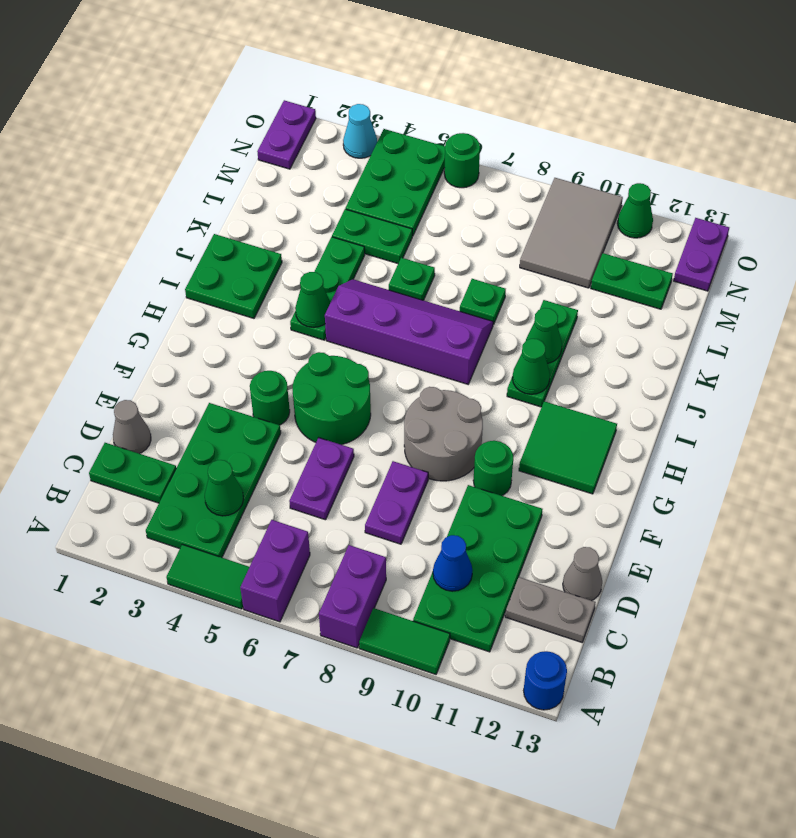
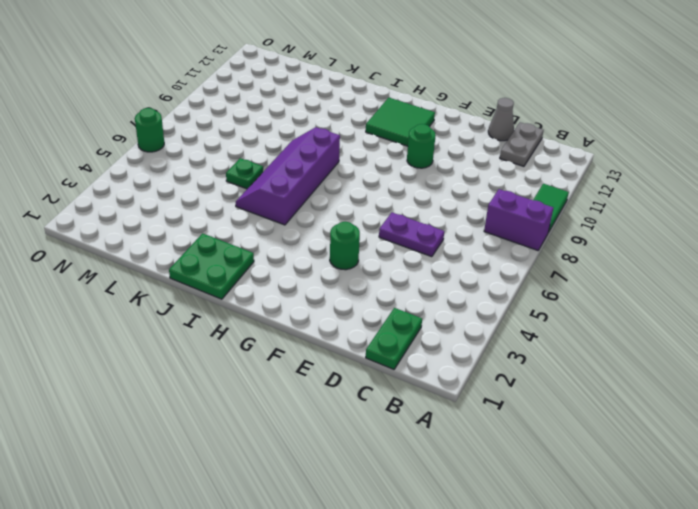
none -> green 1x2 tile [166,544,249,609]
none -> purple 1x2 brick [240,520,310,622]
none -> blue 1x1 round brick [524,651,567,710]
none -> green 2x4 plate [146,403,281,557]

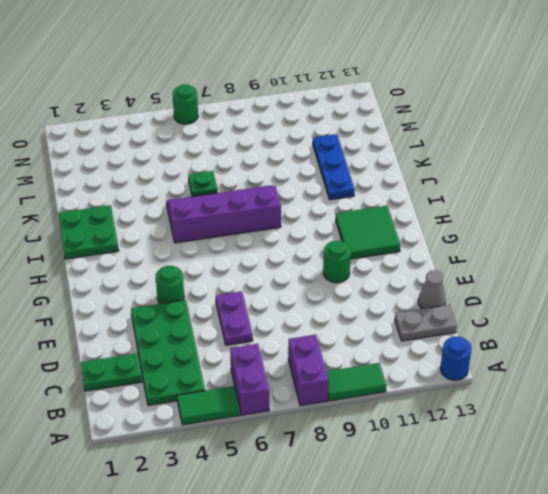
blue 1x3 plate [313,134,355,200] -> none
none -> green 2x4 plate [413,485,542,652]
none -> grey 1x1 cone [113,400,151,454]
none -> purple 1x2 plate [365,461,428,544]
none -> green 2x2 round brick [293,352,371,445]

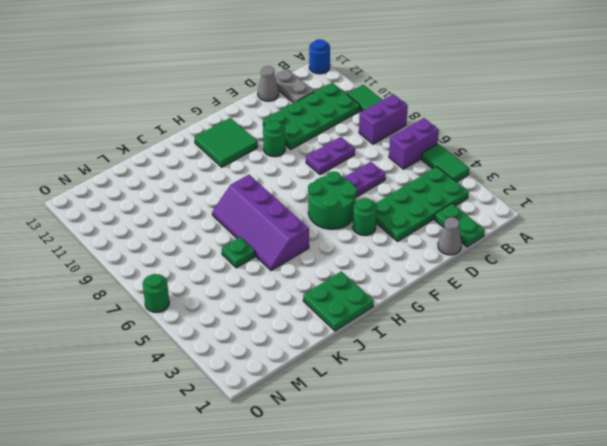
none -> grey 2x2 round brick [404,387,483,481]
none -> green 1x3 plate [290,237,365,340]
none -> green 1x3 plate [507,300,578,407]
none -> green 1x1 plate [460,279,506,325]

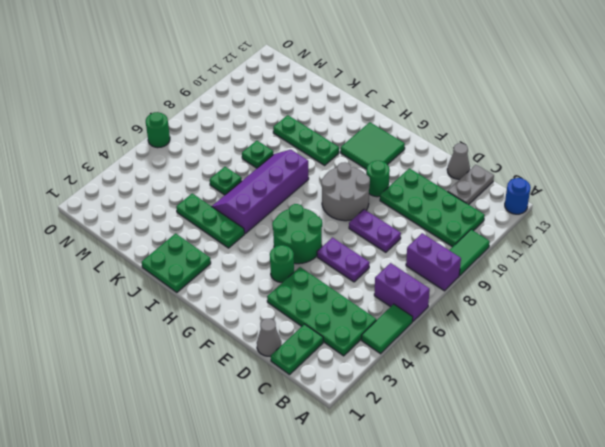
none -> green 1x2 plate [332,209,412,263]
none -> green 2x3 plate [345,129,445,236]
none -> grey 2x3 tile [520,178,623,288]
none -> green 1x2 plate [591,253,673,309]

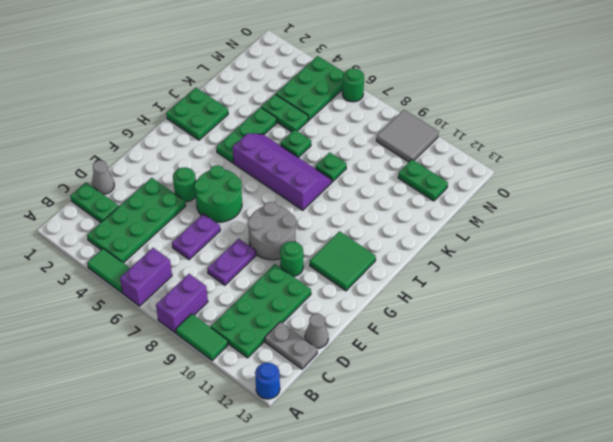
grey 2x2 tile [376,110,439,162] -> grey 2x3 tile [520,178,623,288]
none -> green 1x3 plate [507,300,578,407]
none -> purple 1x2 plate [257,100,316,169]
none -> purple 1x2 plate [674,218,729,291]
none -> cyan 1x1 cone [343,104,377,158]

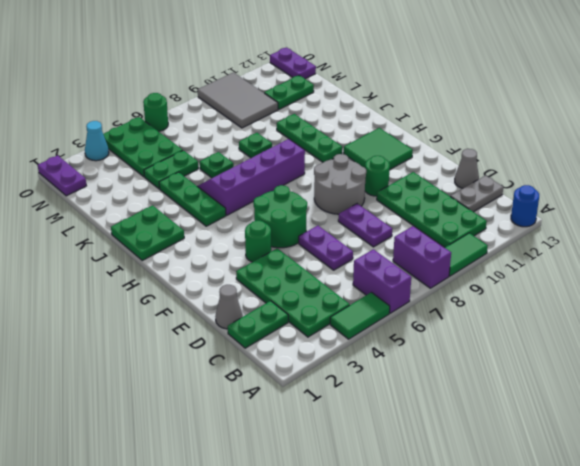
none -> green 1x1 cone [617,183,653,238]
none -> green 1x1 cone [205,460,244,516]
none -> blue 1x1 cone [433,535,473,591]
none -> green 1x1 cone [295,272,330,327]

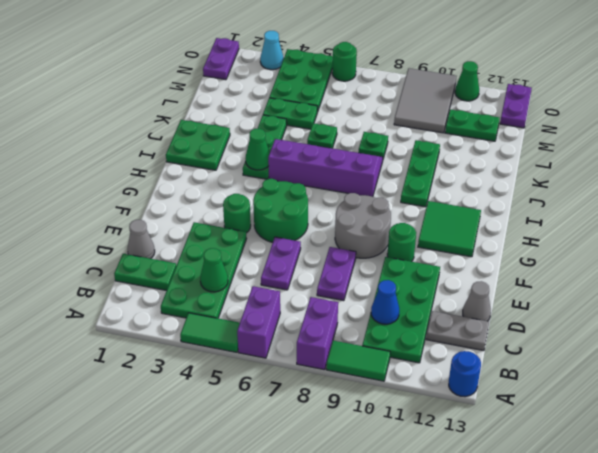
none -> green 1x1 cone [513,339,550,394]
none -> green 1x1 cone [526,308,562,363]

